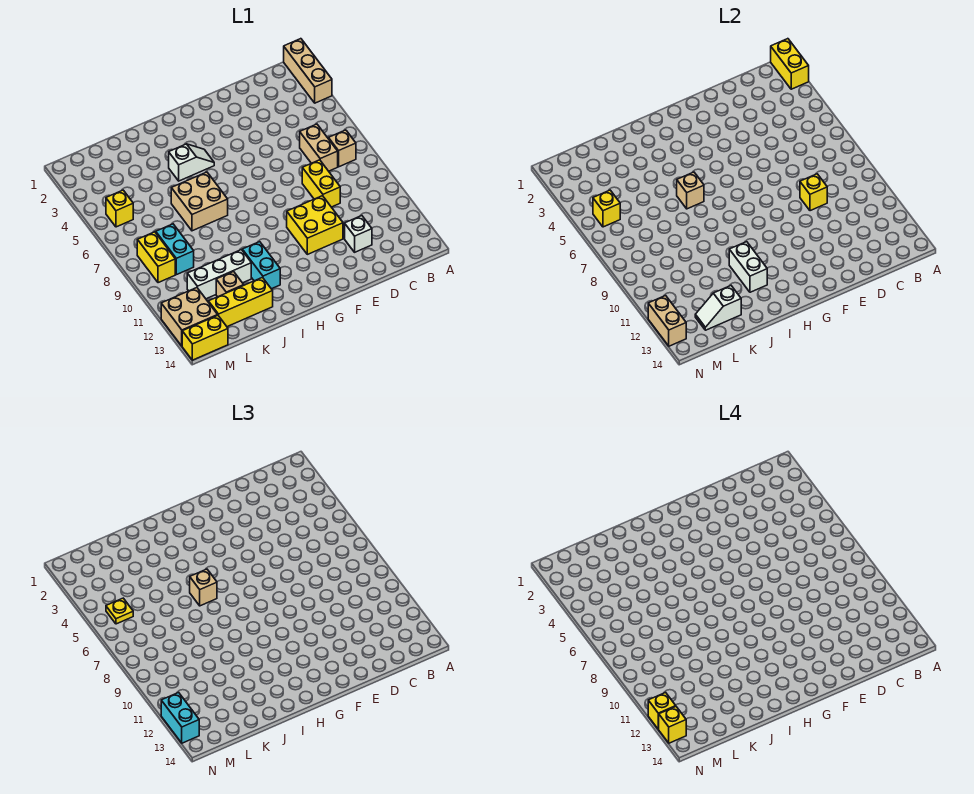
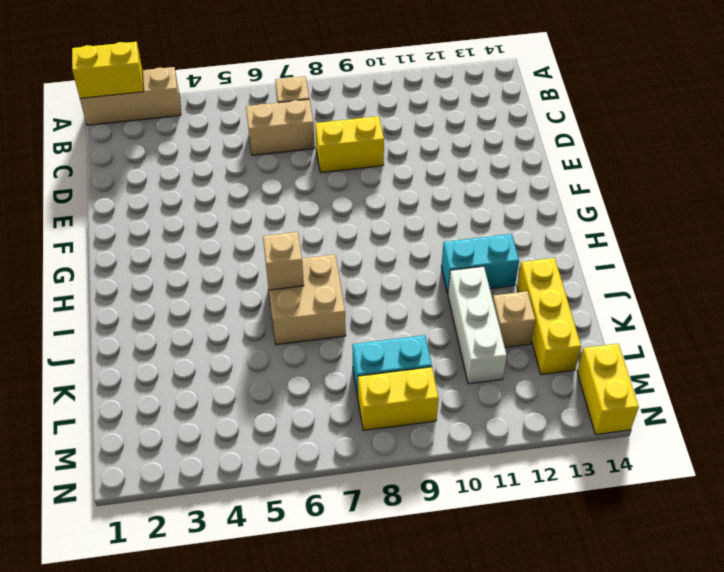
none -> white 1x1 brick [345,216,372,252]
none -> yellow 2x2 brick [287,196,343,254]
none -> white 1x2 slope [169,144,214,181]

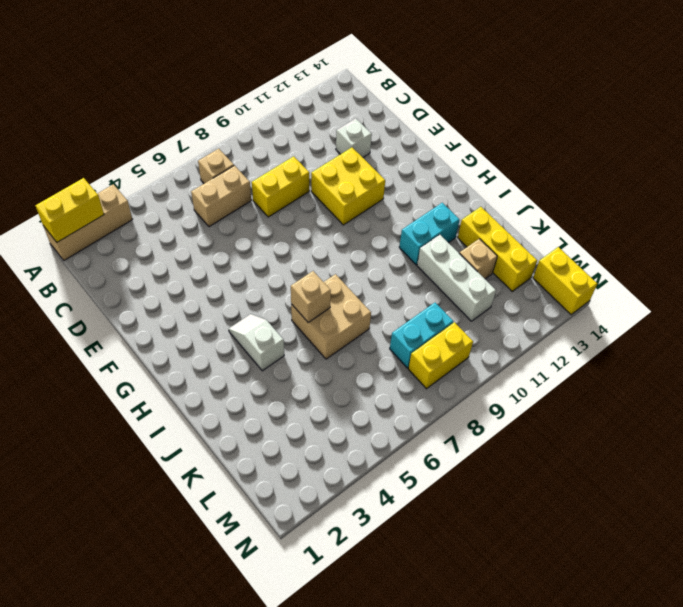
none -> yellow 1x1 brick [106,190,133,227]
none -> tan 2x2 brick [161,288,217,346]
none -> yellow 1x1 brick [800,174,827,211]

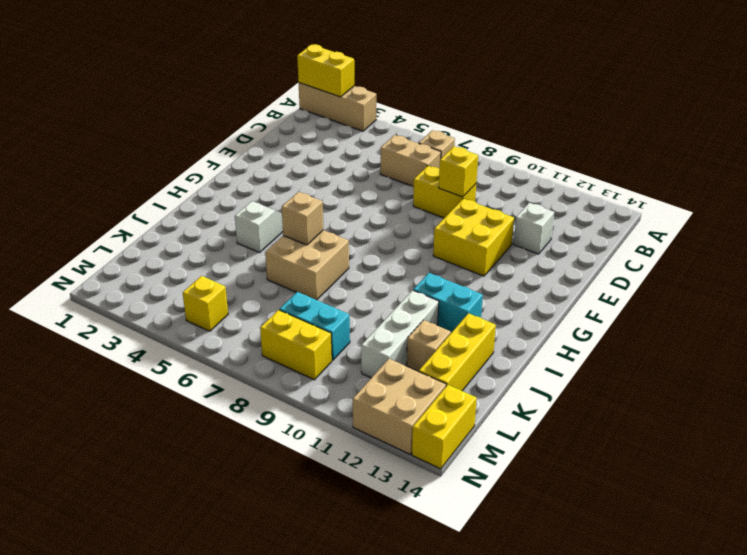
none -> white 1x2 brick [729,242,767,292]
none -> white 1x2 slope [695,286,741,330]
none -> yellow 1x1 brick [593,190,620,227]

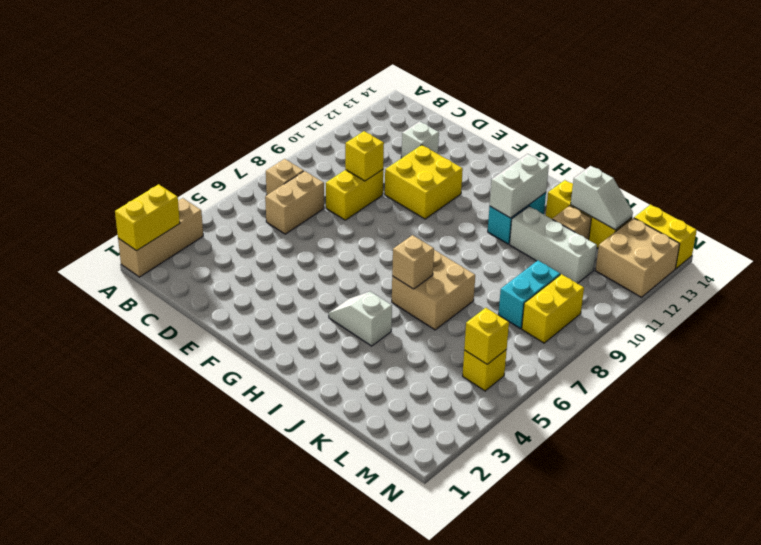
none -> tan 1x2 brick [648,296,686,346]
none -> tan 1x1 brick [190,569,217,606]
none -> yellow 1x1 plate [106,598,133,624]

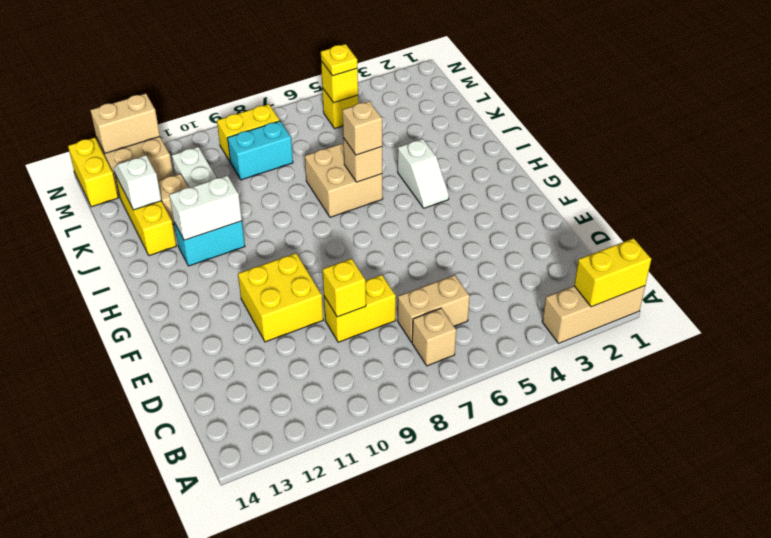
none -> white 1x1 brick [345,216,372,252]
none -> cyan 1x2 brick [161,693,199,743]
none -> yellow 1x1 brick [648,693,676,729]

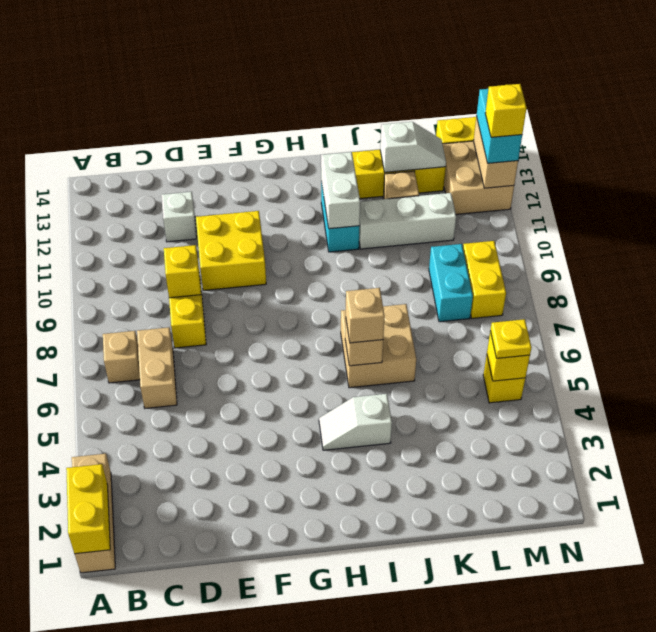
none -> yellow 1x1 brick [659,707,686,743]

